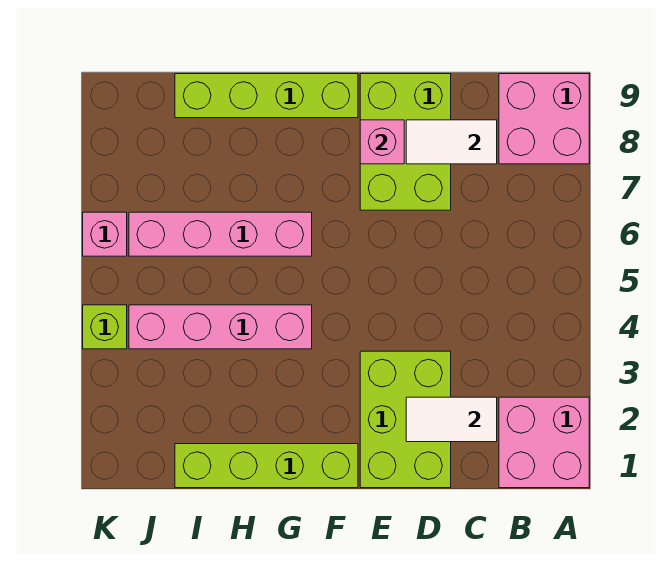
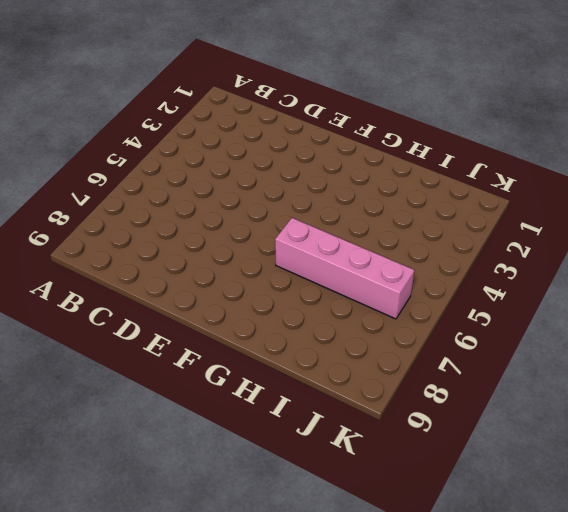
none -> pink 2x2 brick [499,397,589,488]
none -> pink 2x2 brick [499,74,589,164]
none -> lime 2x3 brick [360,351,451,488]

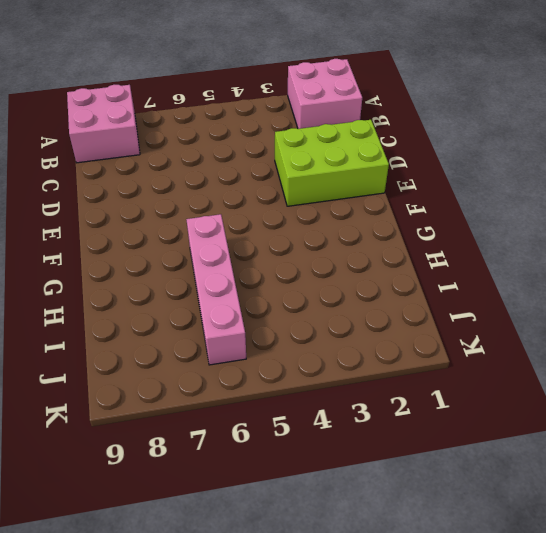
none -> lime 2x3 brick [360,74,451,210]
none -> lime 1x4 brick [175,444,358,488]
none -> lime 1x4 brick [175,74,358,118]

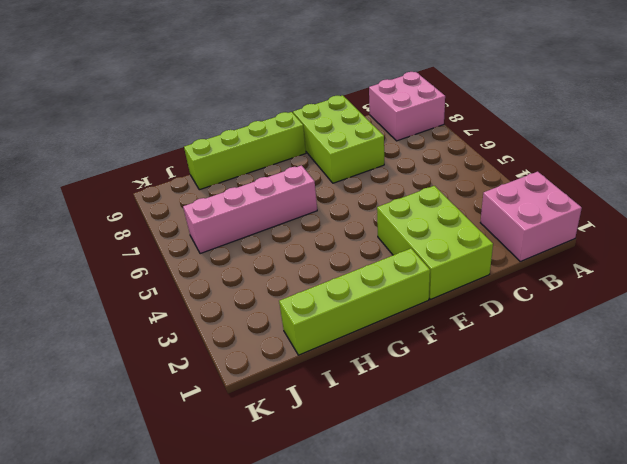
none -> pink 1x4 brick [129,305,312,349]
none -> lime 1x1 brick [83,305,127,349]
none -> pink 1x1 brick [83,212,127,256]

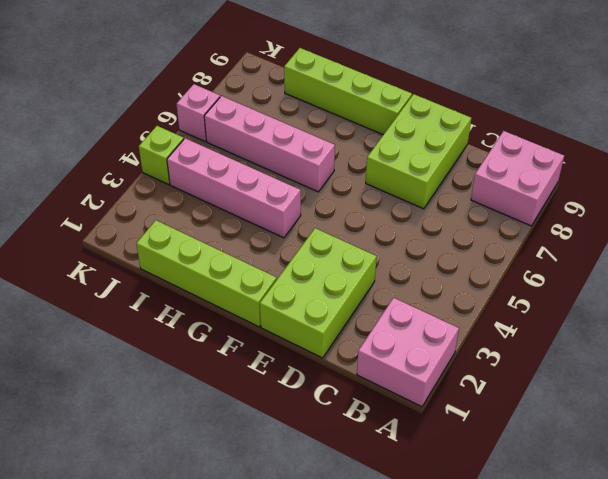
none -> white 1x2 tile [406,397,497,442]
none -> white 1x2 tile [406,120,497,164]
none -> pink 1x1 brick [360,120,404,164]

